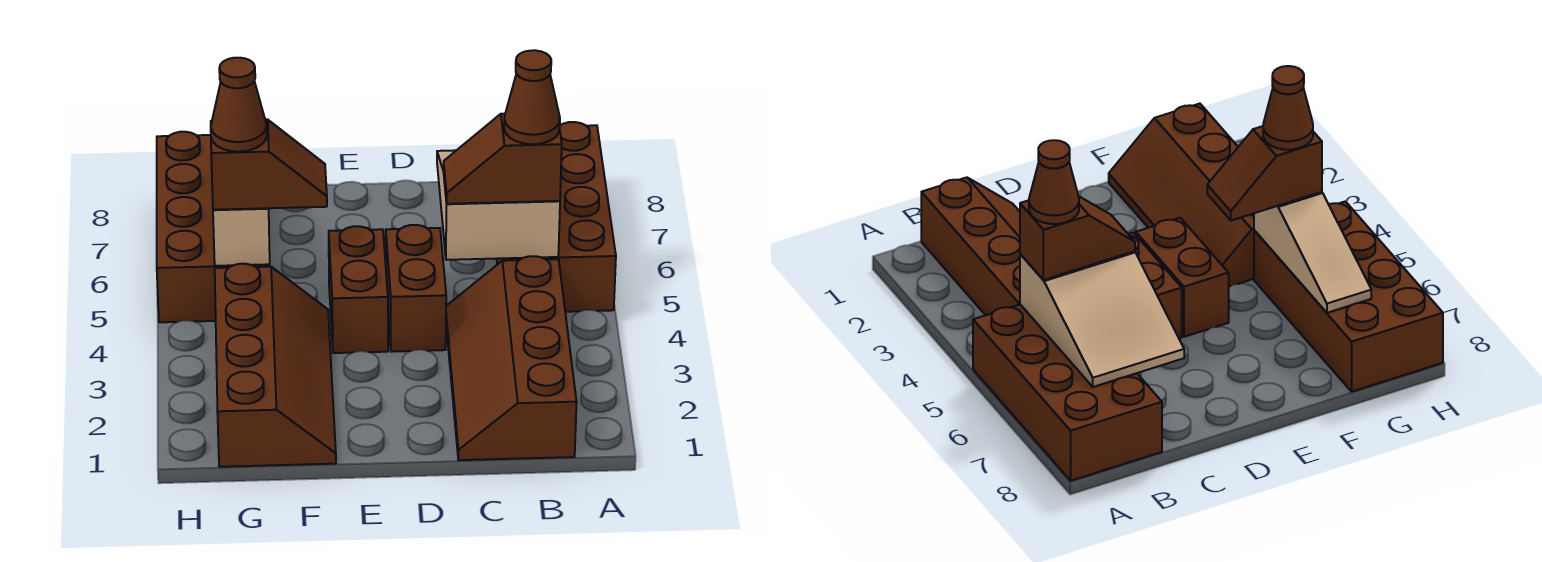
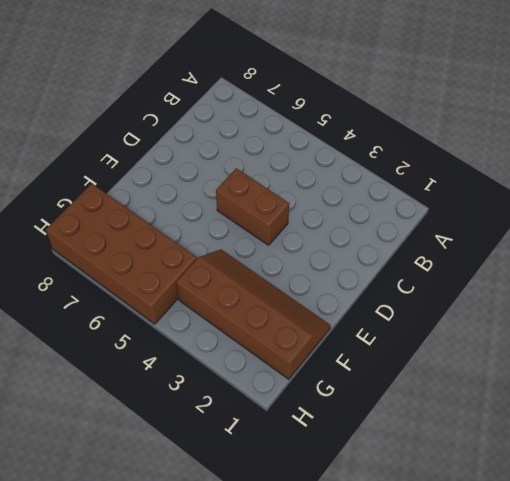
none -> brown 2x4 brick [497,122,616,312]
none -> brown 2x4 slope [446,256,577,460]
none -> brown 1x2 brick [329,226,388,353]

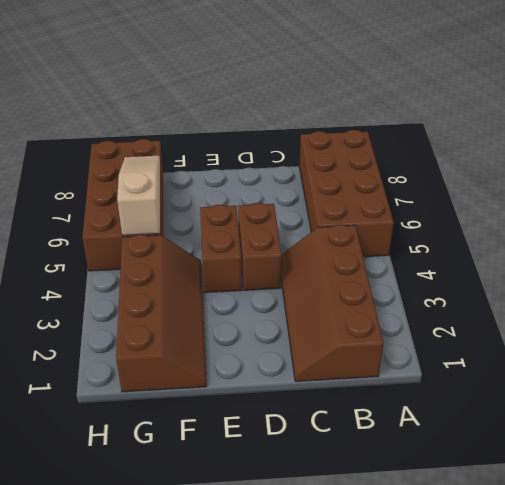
none -> tan 2x3 slope [437,150,560,260]
none -> brown 1x2 slope [443,114,562,204]
none -> brown 1x2 slope [211,119,327,210]

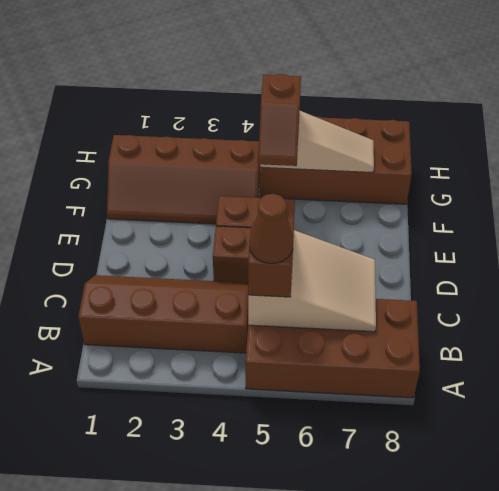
none -> brown 1x1 cone [211,58,267,152]

